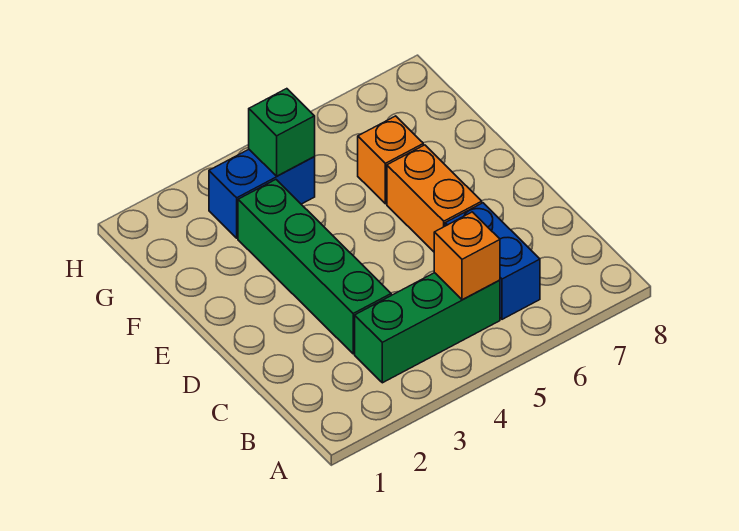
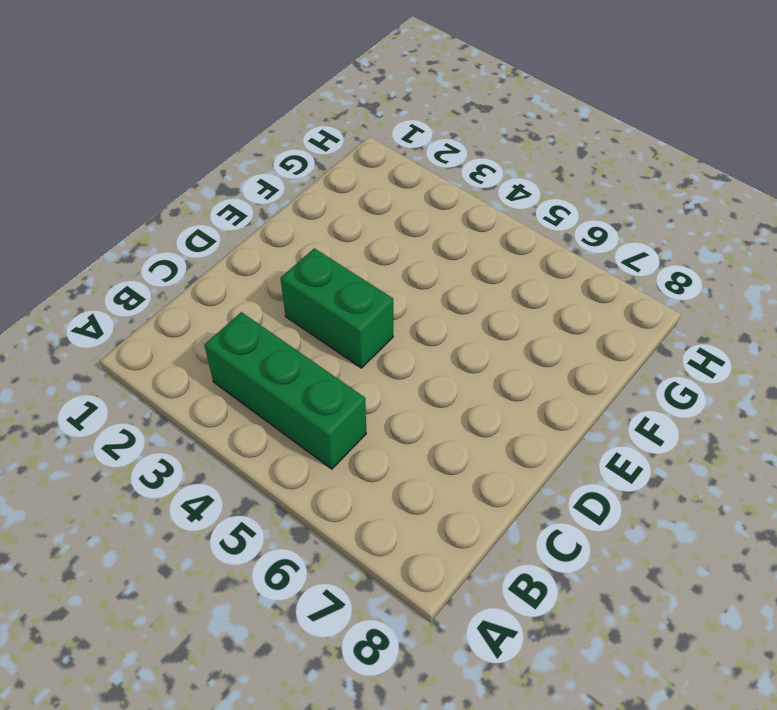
green 1x2 brick [281,248,393,368] -> green 1x4 brick [238,180,391,354]
none -> blue 1x2 brick [445,203,540,319]
none -> orange 1x2 brick [387,145,482,252]

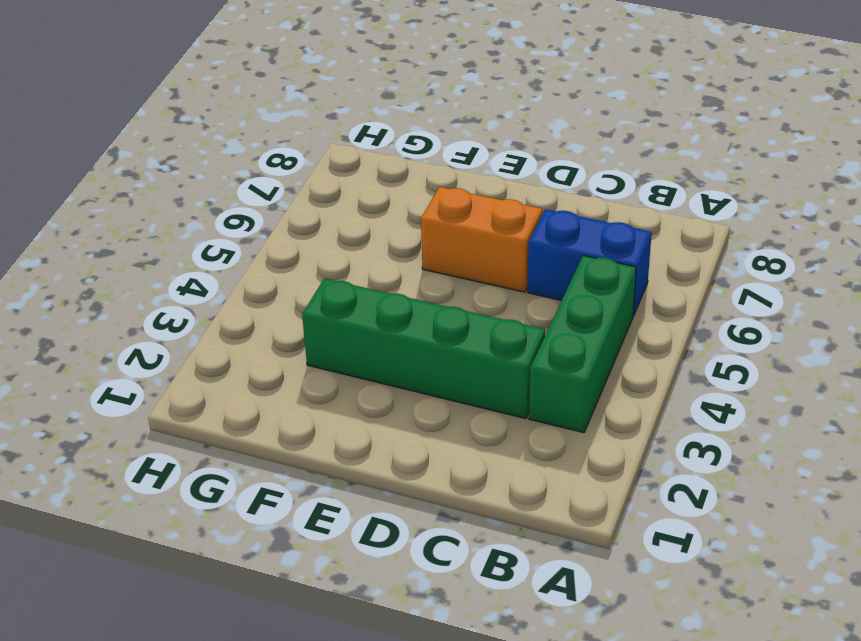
none -> orange 1x1 brick [358,116,423,204]
none -> blue 1x2 brick [209,150,315,238]

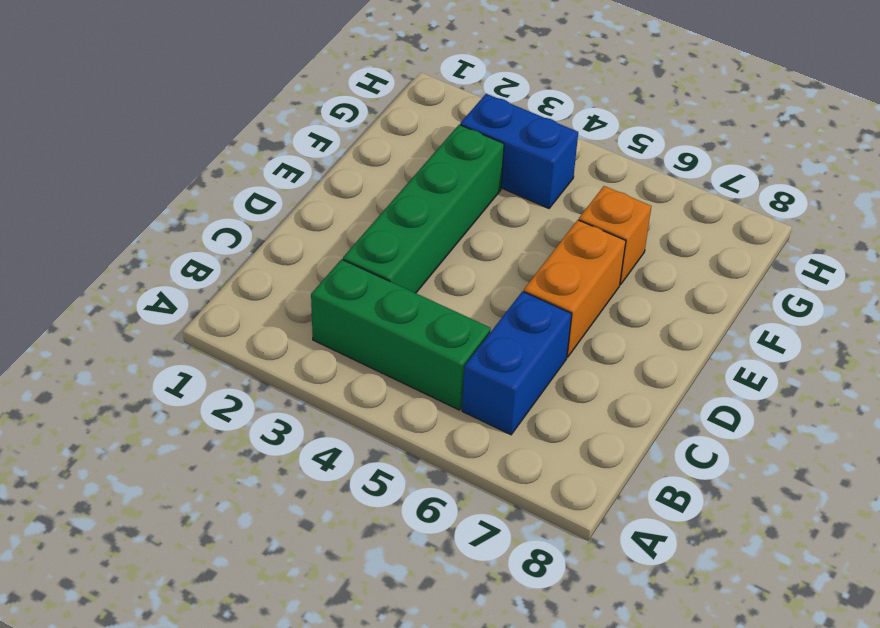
none -> orange 1x1 brick [434,212,500,300]
none -> green 1x1 brick [249,89,315,176]

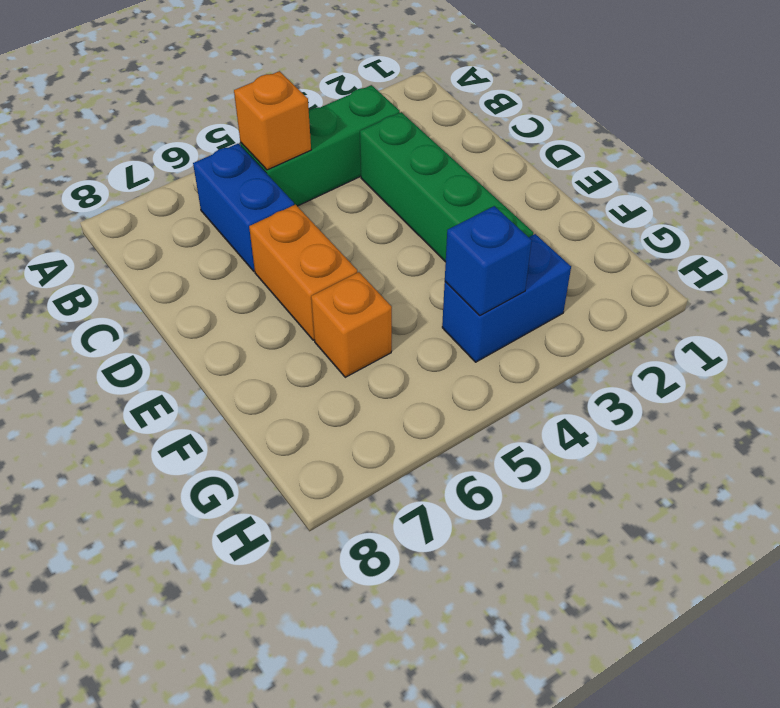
blue 1x1 brick [445,206,532,315] -> green 1x1 brick [249,89,315,176]

